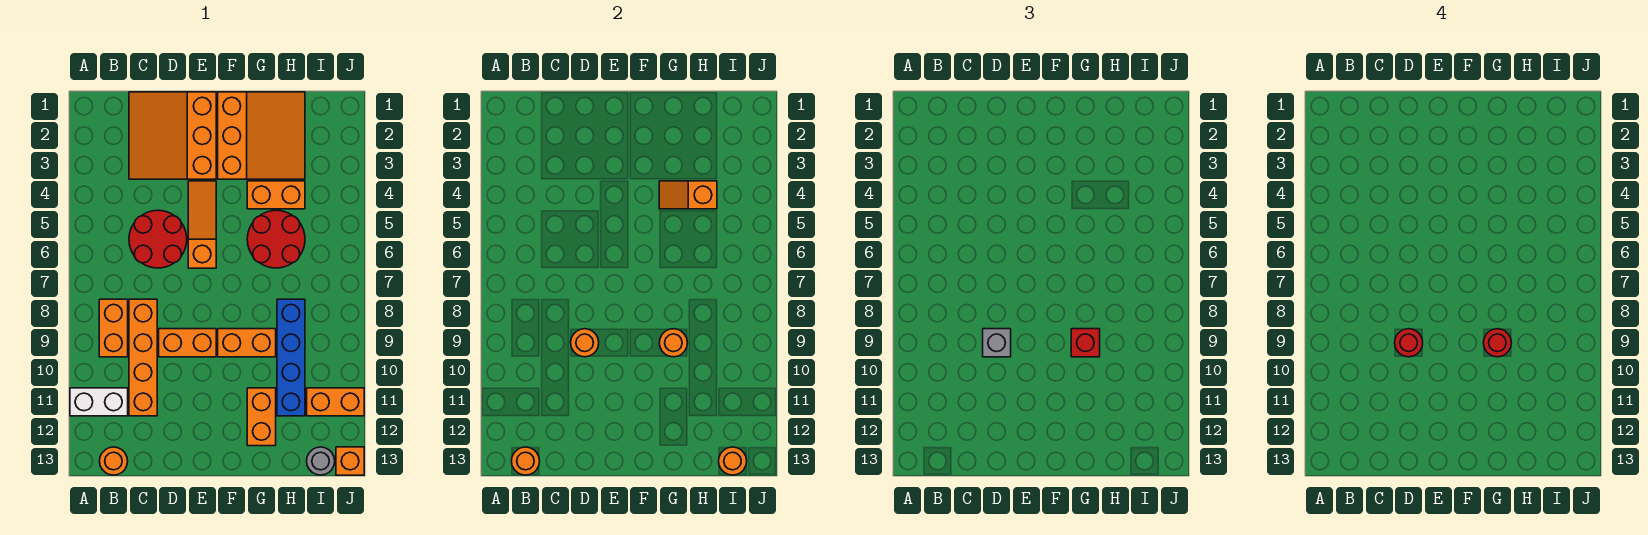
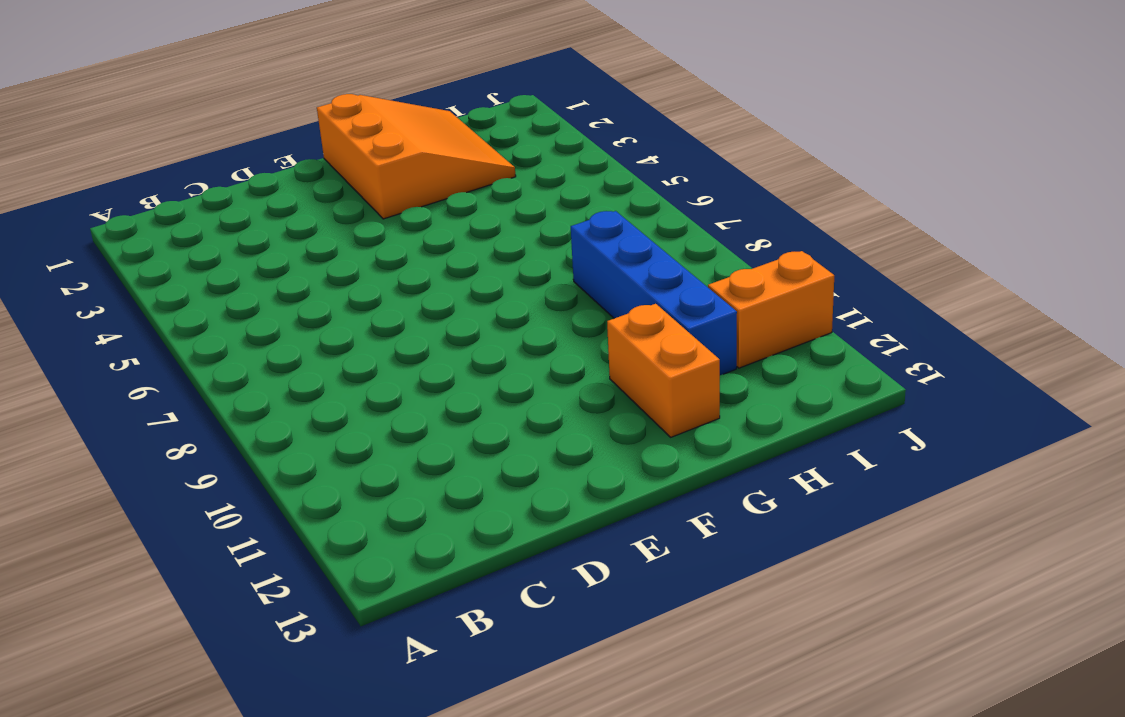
none -> white 1x2 brick [70,388,128,416]
none -> orange 1x2 brick [99,299,128,357]
none -> orange 1x1 round brick [100,447,128,475]

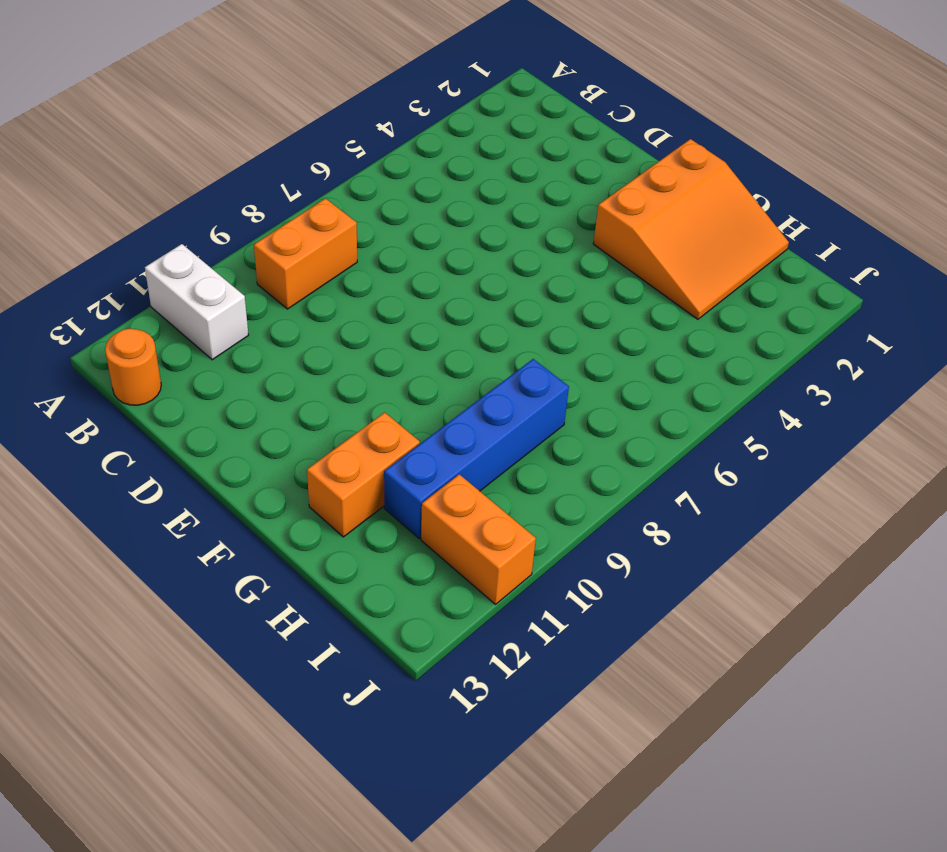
none -> orange 3x3 slope [129,92,216,179]
none -> red 2x2 round brick [129,210,187,268]
none -> orange 1x4 brick [129,299,157,416]

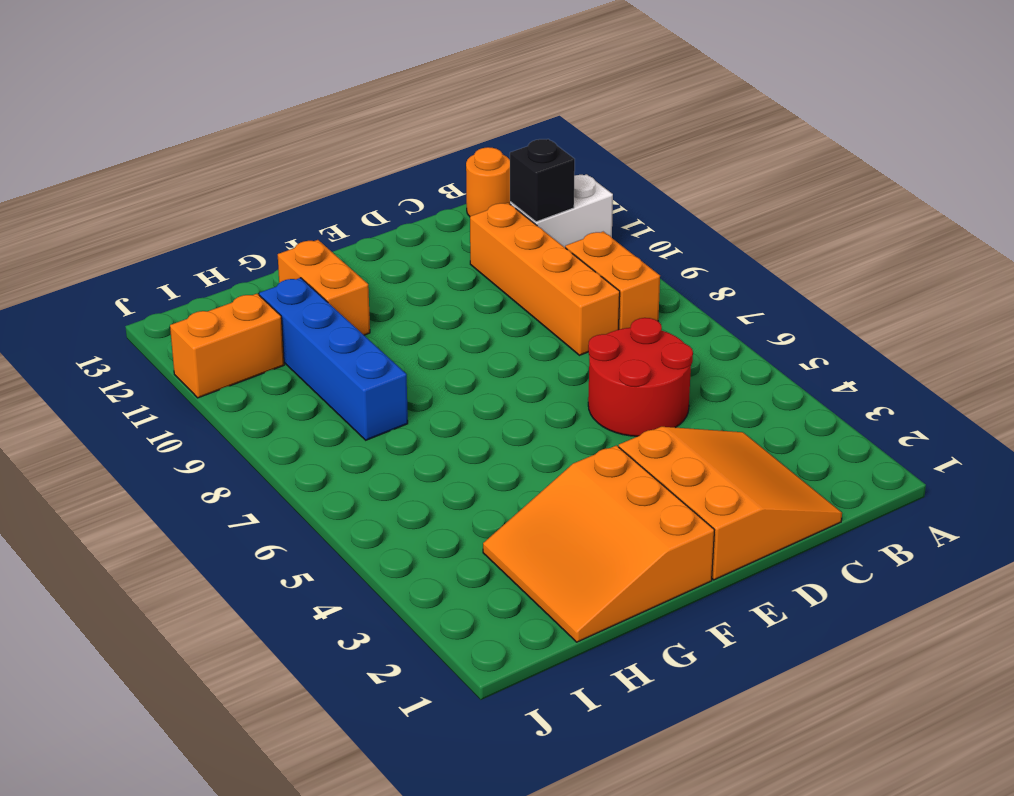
black 1x1 brick [510,139,575,222] -> none
none -> orange 1x2 brick [159,329,216,357]
none -> orange 1x3 slope [188,181,216,268]
none -> orange 1x2 brick [218,329,276,357]

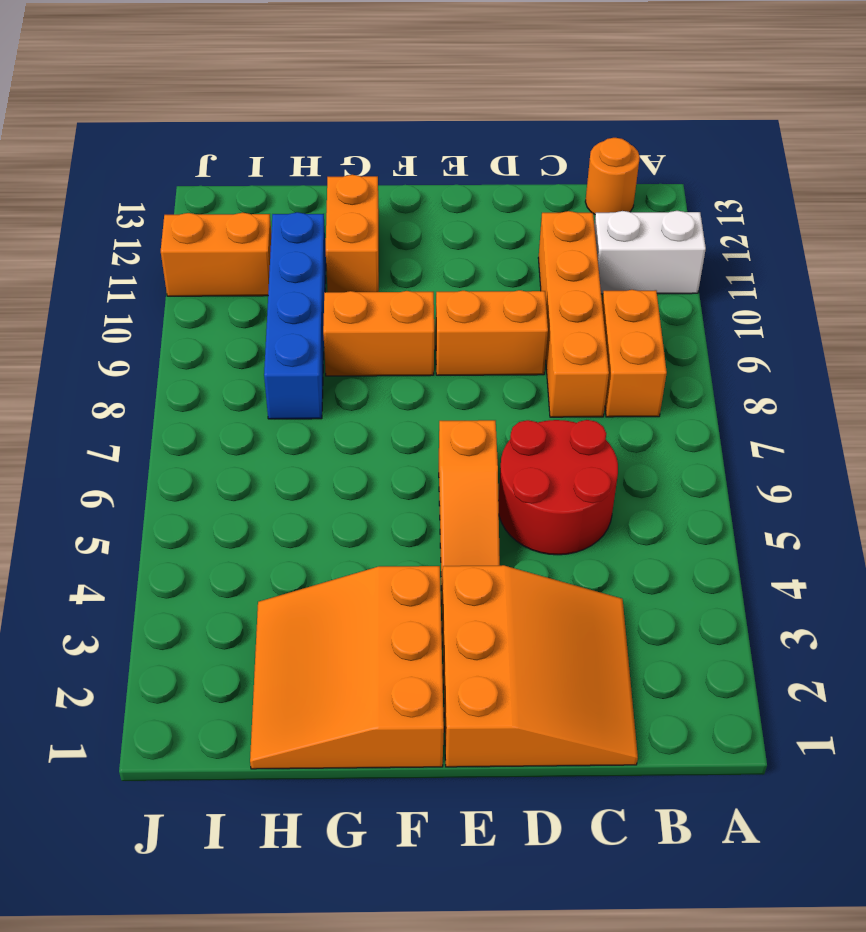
none -> orange 1x2 brick [247,181,305,209]
none -> red 2x2 round brick [247,210,305,268]
none -> grey 1x1 round brick [307,447,335,475]

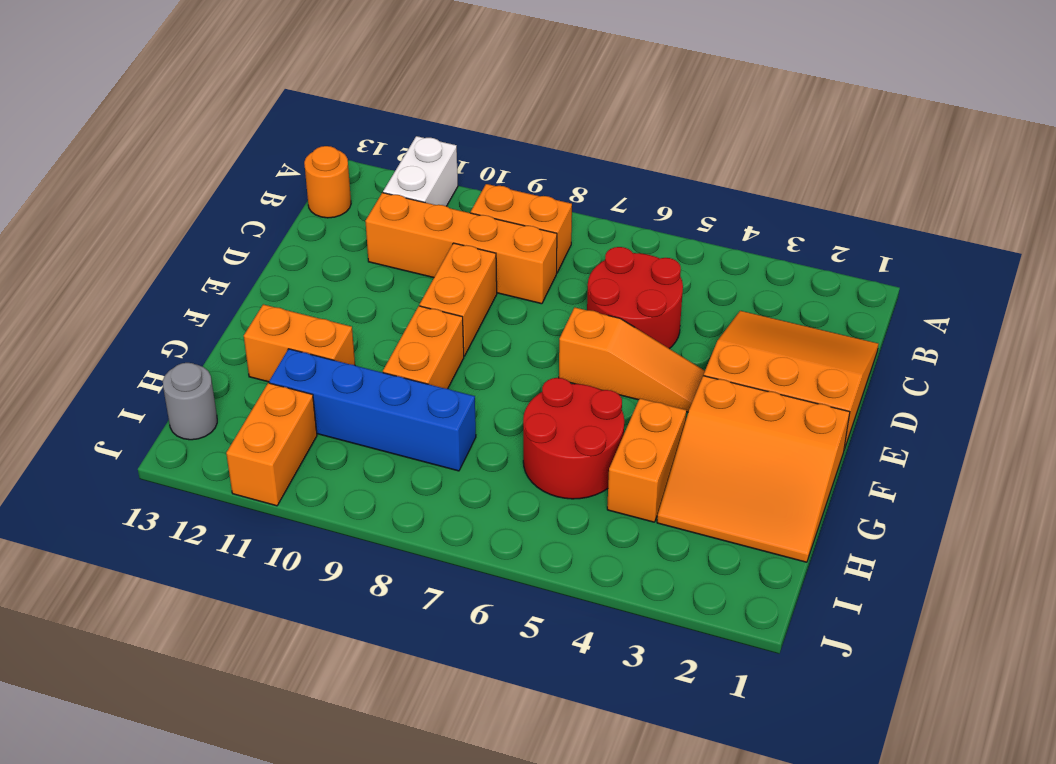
none -> orange 1x1 brick [336,447,364,475]
none -> orange 1x1 round brick [512,447,540,475]
none -> orange 1x1 round brick [571,329,599,357]

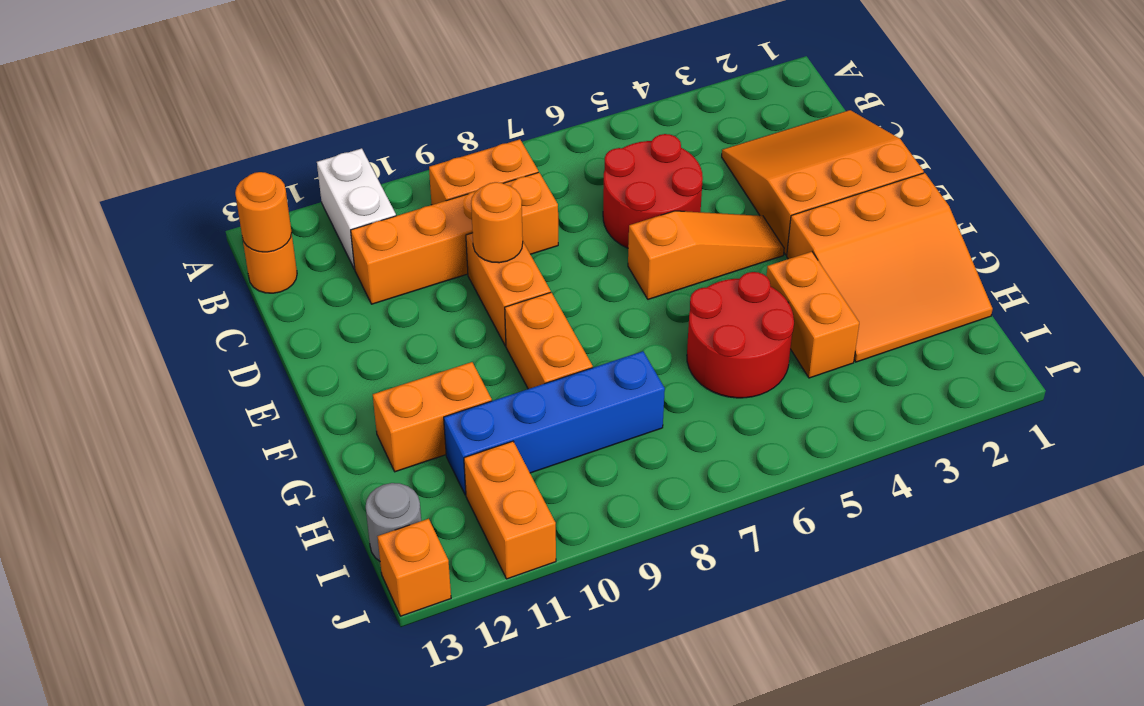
none -> orange 1x2 slope [659,181,717,209]
none -> orange 1x1 round brick [659,329,687,357]
none -> orange 1x1 round brick [719,447,747,475]

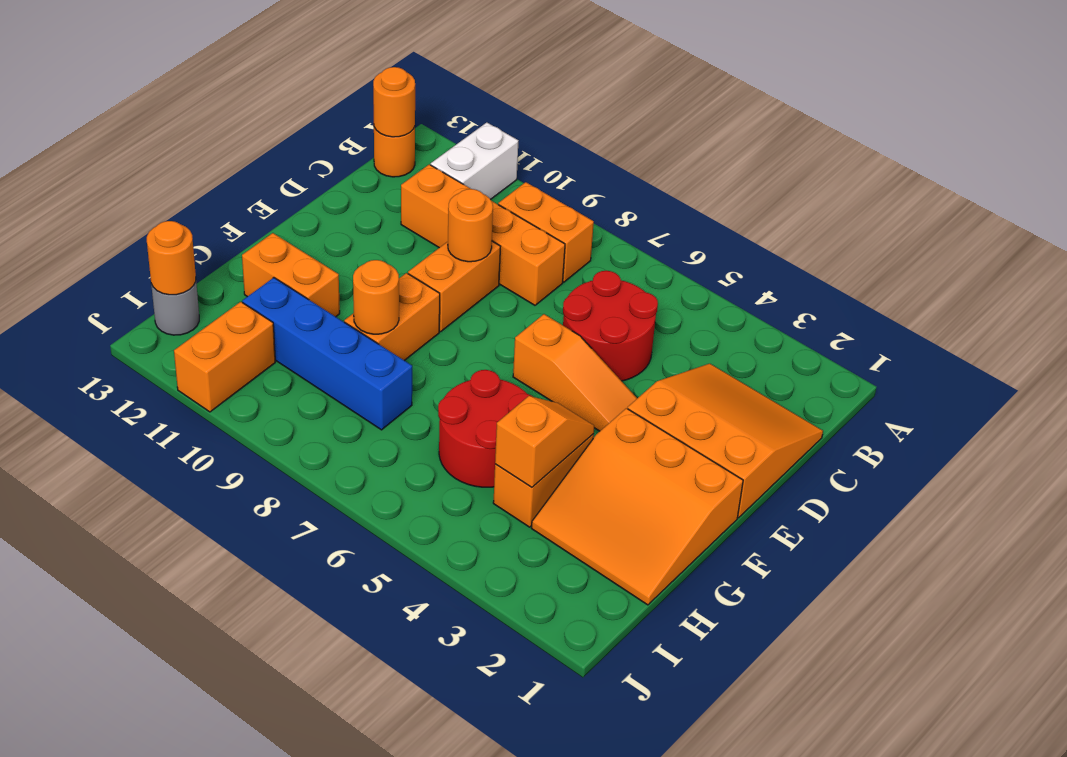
none -> orange 1x1 brick [336,447,364,475]
none -> grey 1x1 brick [983,329,1011,357]
none -> red 1x1 brick [1071,329,1100,357]

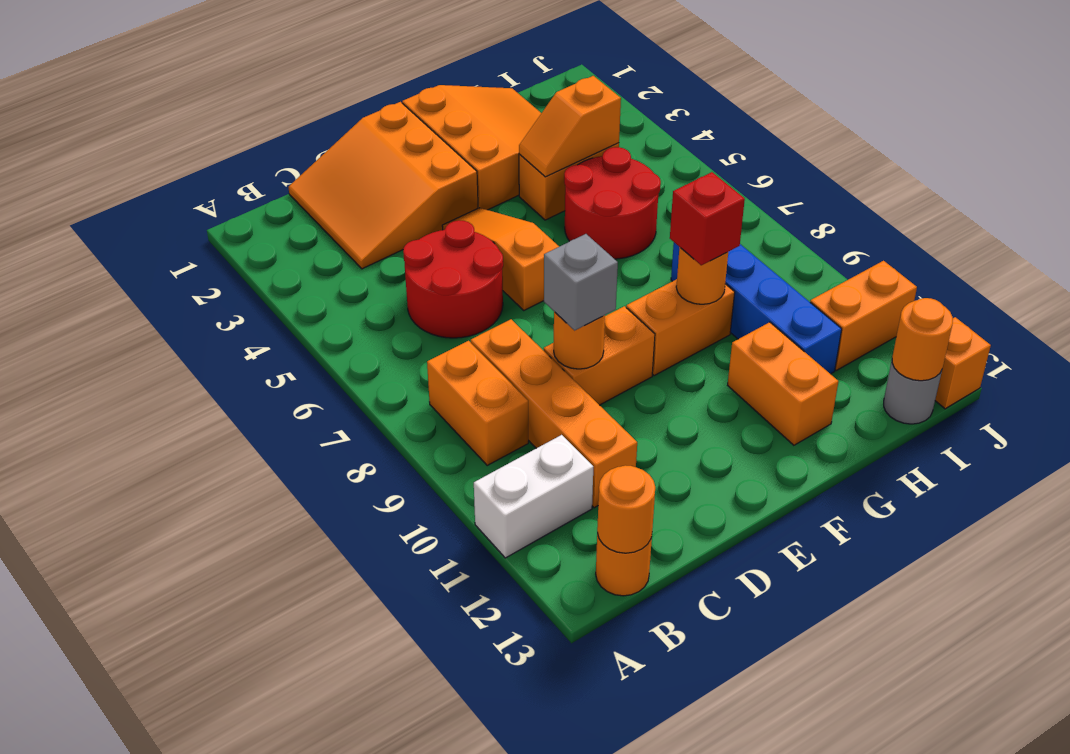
none -> red 1x1 round brick [1395,329,1423,357]
none -> red 1x1 round brick [1483,329,1511,357]

